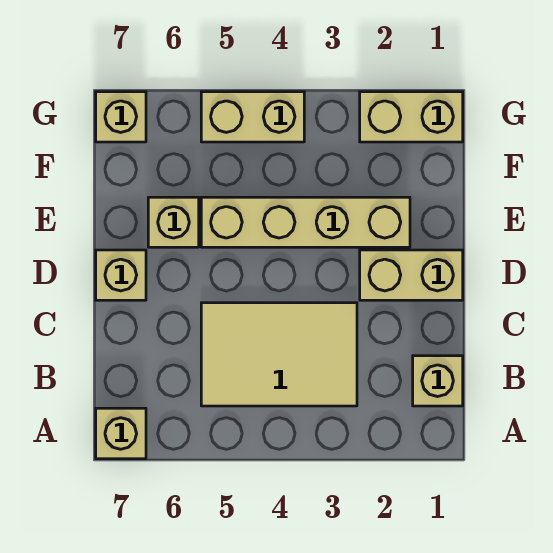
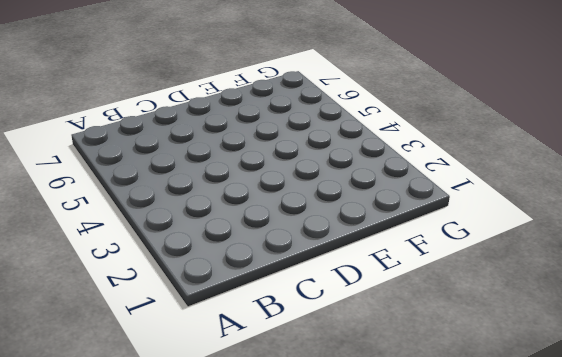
none -> tan 1x1 brick [96,408,146,459]
none -> tan 1x1 brick [413,356,463,406]

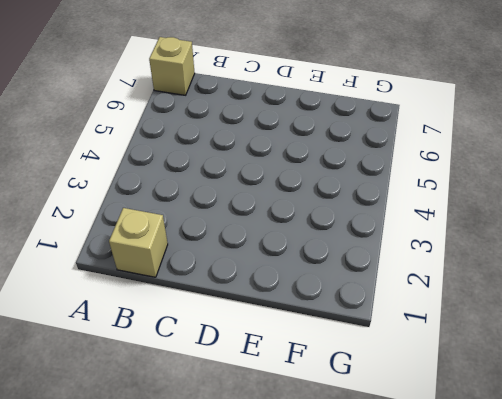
none -> tan 2x3 tile [201,303,357,406]
none -> tan 1x2 brick [360,250,463,300]

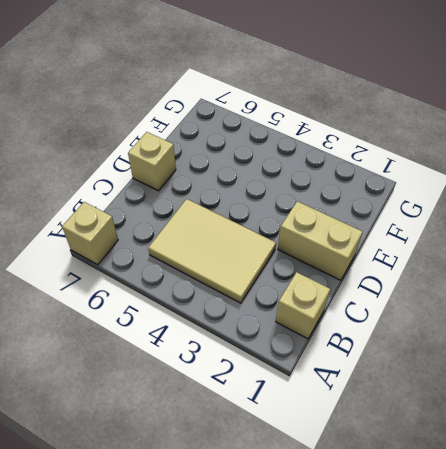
none -> tan 1x4 brick [201,197,410,247]
none -> tan 1x1 brick [148,197,199,247]

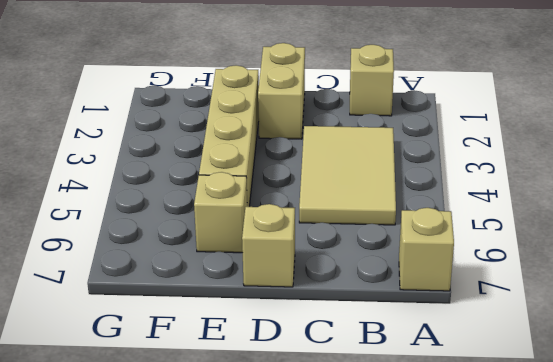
none -> tan 1x2 brick [360,92,463,142]
none -> tan 1x2 brick [201,92,304,142]

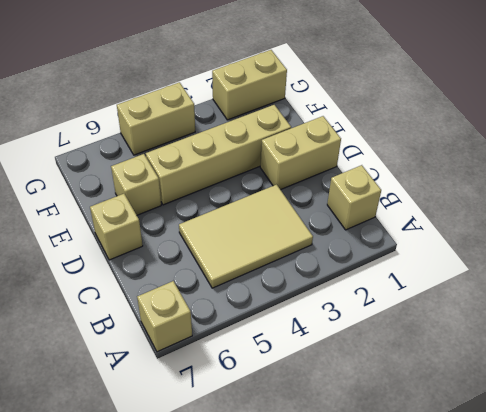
none -> tan 1x1 brick [96,92,146,142]

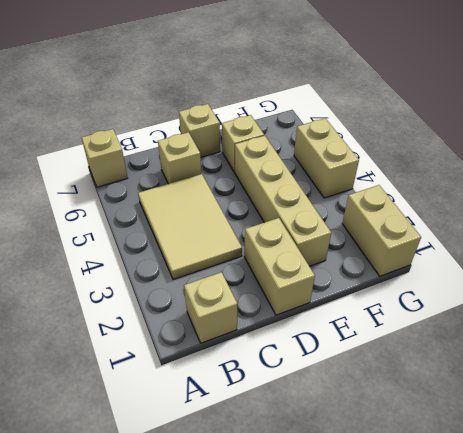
tan 1x1 brick [158,132,201,184] -> tan 1x1 brick moved to [96,92,146,142]

